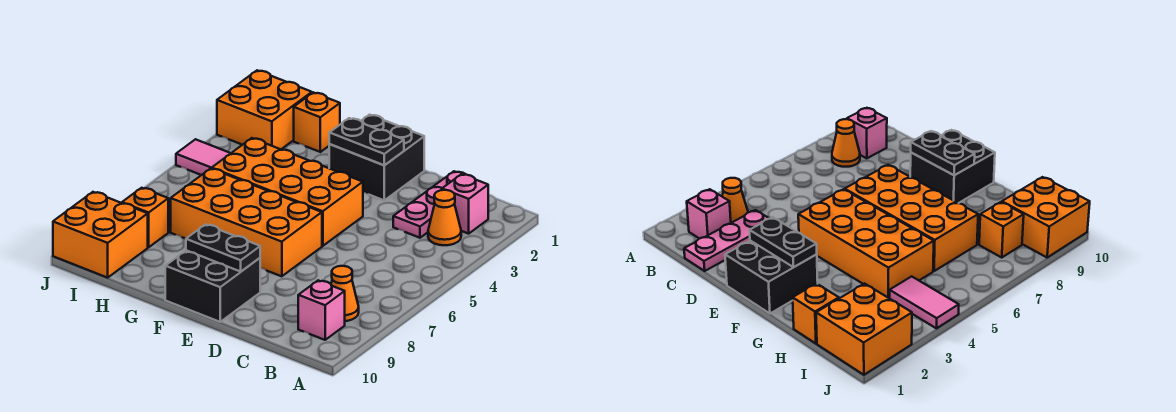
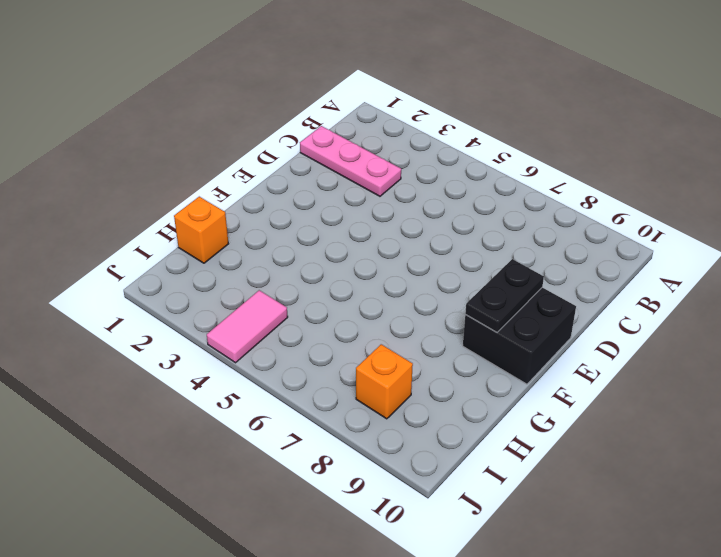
none -> pink 1x1 brick [442,174,488,234]
none -> orange 1x1 cone [428,190,461,245]
none -> orange 1x1 cone [331,266,359,321]

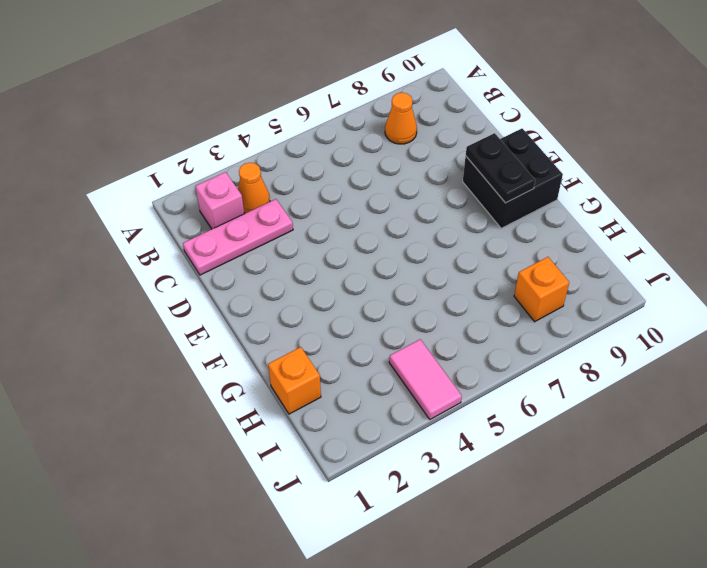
none -> pink 1x1 brick [298,281,345,340]
none -> black 2x2 brick [329,115,424,200]
none -> orange 2x4 brick [212,138,363,246]

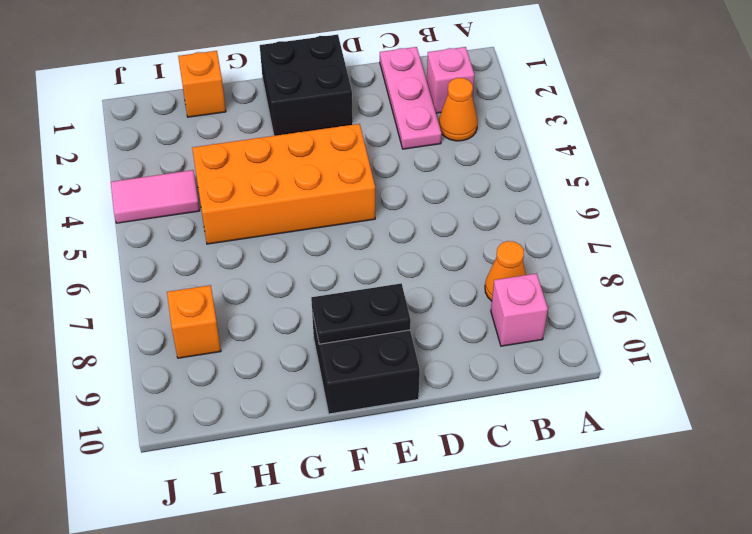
none -> orange 2x4 brick [171,168,322,276]
none -> orange 2x2 brick [217,70,312,149]
none -> orange 2x2 brick [53,192,148,278]

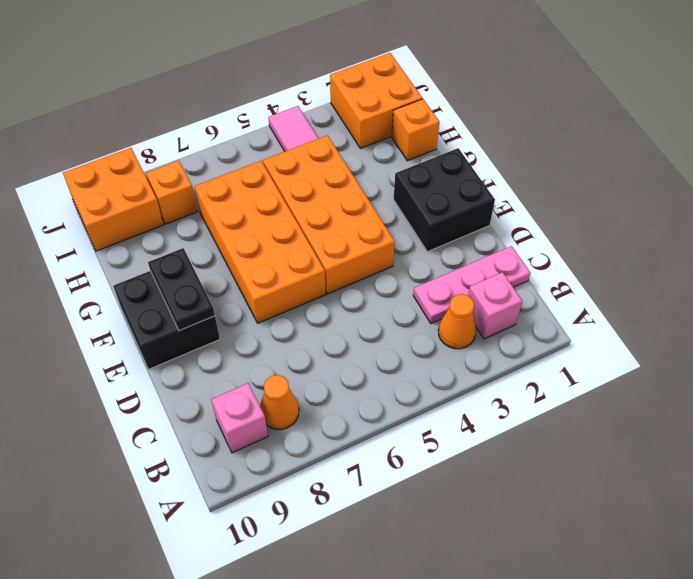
none -> black 1x2 plate [329,118,404,165]

